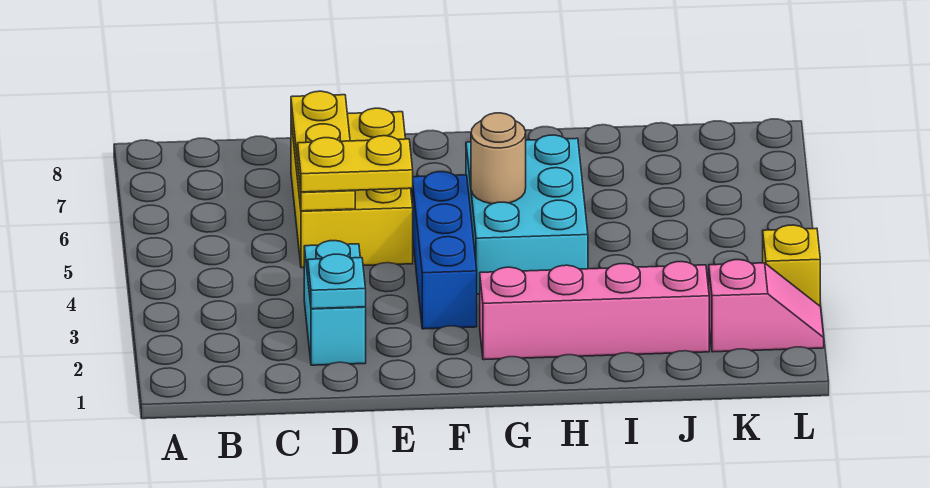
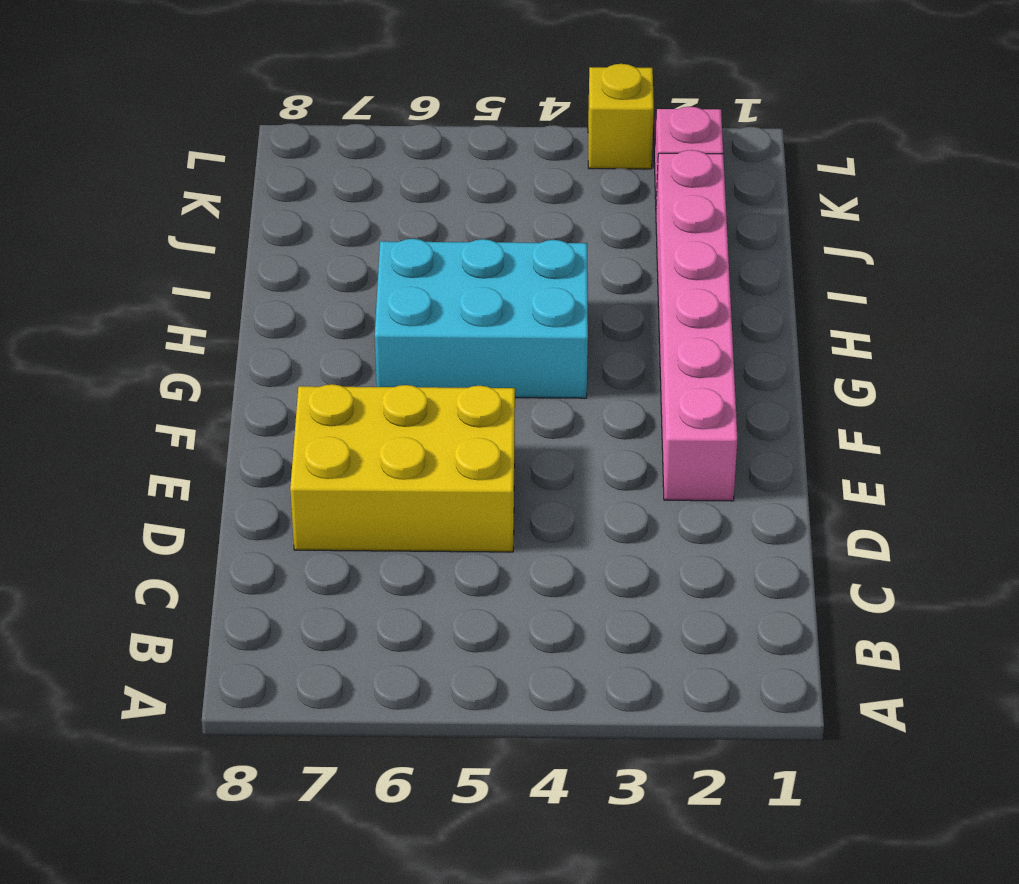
pink 1x6 brick [656,150,737,501] -> pink 1x4 brick [480,262,709,360]
none -> cyan 1x2 brick [304,241,366,365]
none -> blue 1x3 brick [412,172,477,329]

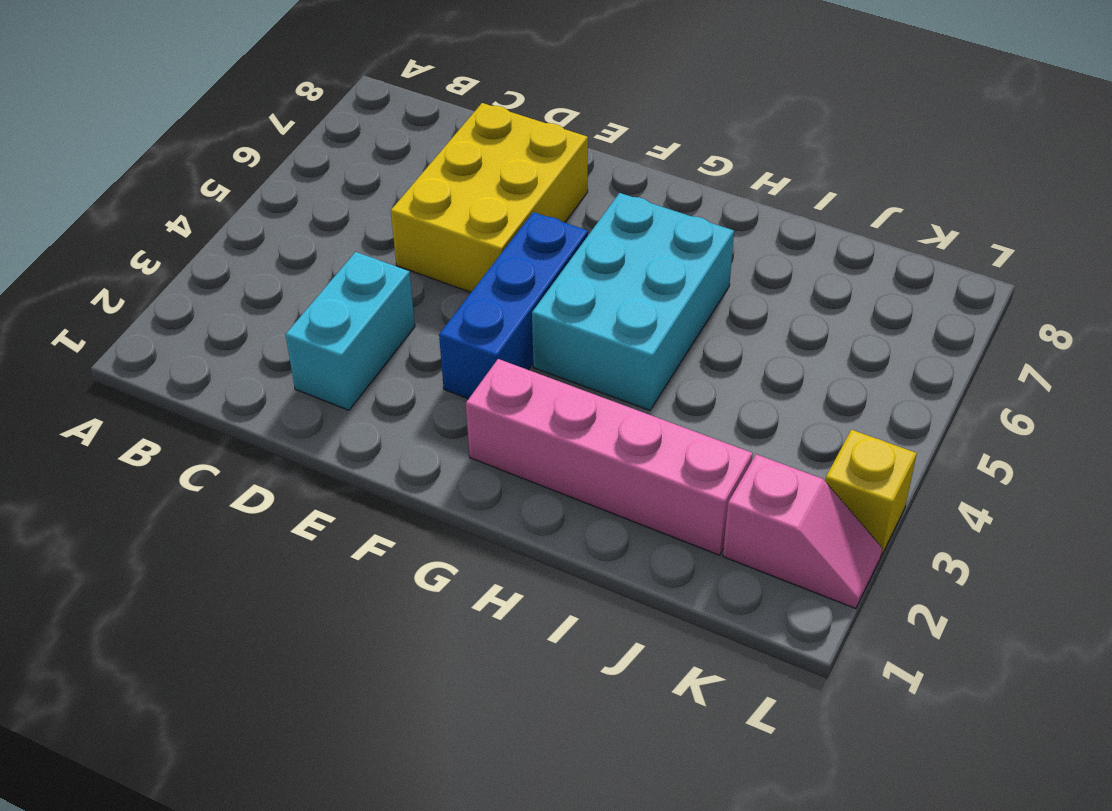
none -> cyan 1x1 plate [308,254,366,309]
none -> yellow 1x3 plate [291,91,355,211]

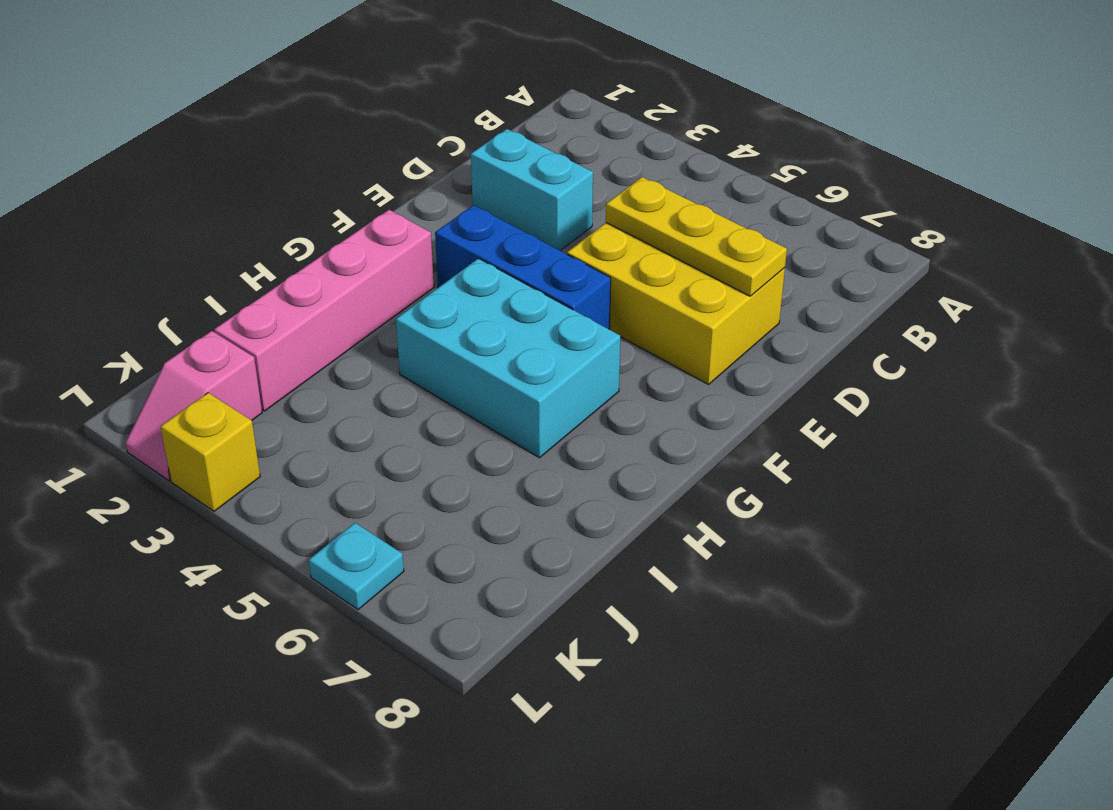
cyan 1x1 plate [309,523,404,610] -> cyan 1x1 plate moved to [308,254,366,309]
none -> tan 1x1 round brick [471,113,526,204]
none -> yellow 1x2 plate [298,136,413,192]

